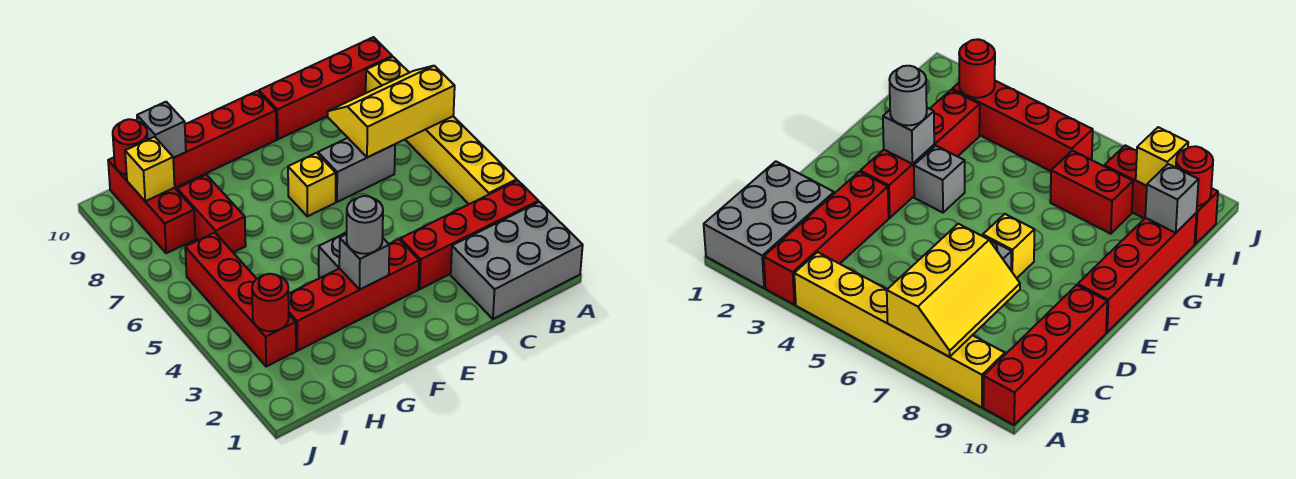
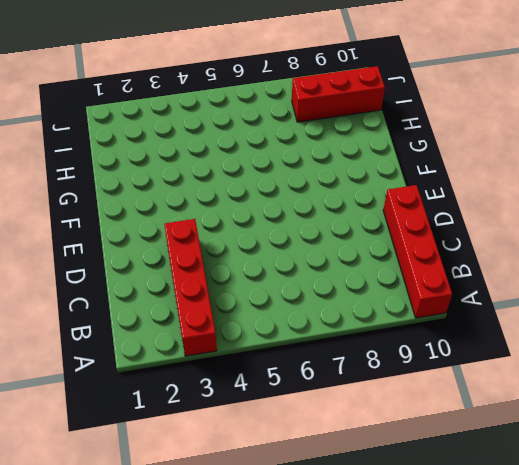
none -> grey 2x3 brick [451,202,583,319]
none -> yellow 1x6 brick [366,57,517,204]
none -> grey 1x2 brick [318,138,395,202]

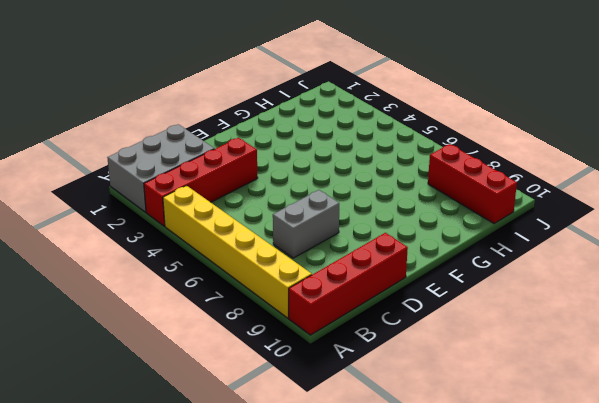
none -> red 1x4 brick [288,239,419,351]
none -> yellow 1x1 brick [288,153,336,216]
none -> red 1x4 brick [173,91,276,188]

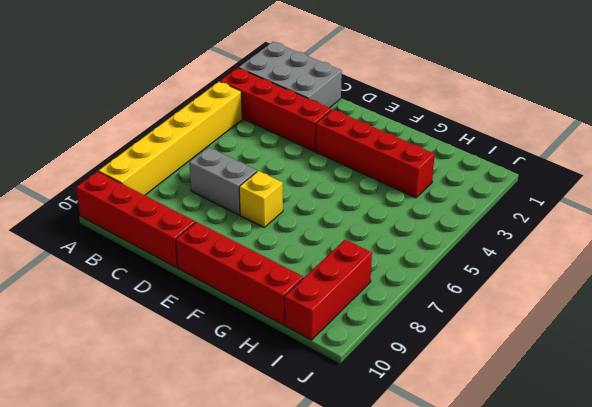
none -> grey 1x1 brick [319,232,347,278]
none -> red 1x2 brick [177,175,246,252]
none -> red 1x4 brick [185,233,296,366]

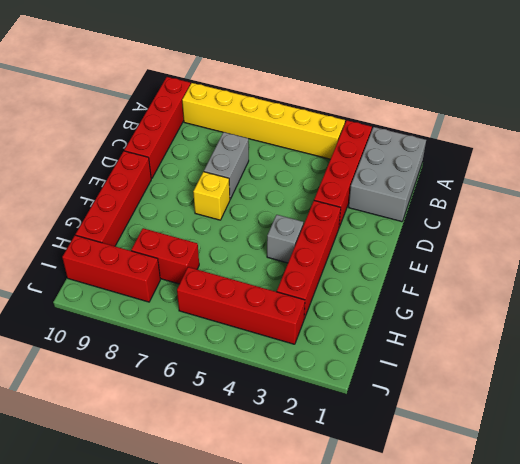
none -> yellow 2x3 slope [328,66,455,157]
none -> grey 1x1 brick [339,234,389,289]
none -> grey 1x1 brick [137,102,186,158]

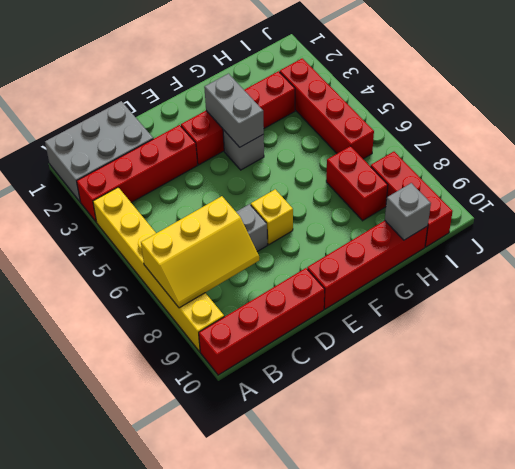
grey 1x2 brick [204,74,264,147] -> grey 1x1 brick [339,234,389,289]
none -> red 1x1 round brick [252,274,289,331]
none -> yellow 1x1 brick [125,137,175,201]
none -> red 1x1 round brick [113,119,148,175]

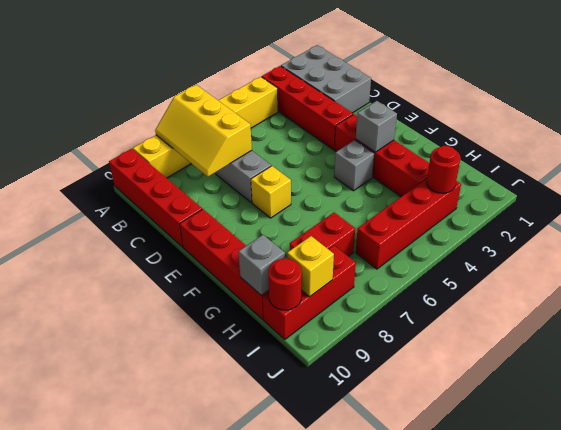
none -> grey 1x1 round brick [347,196,383,254]

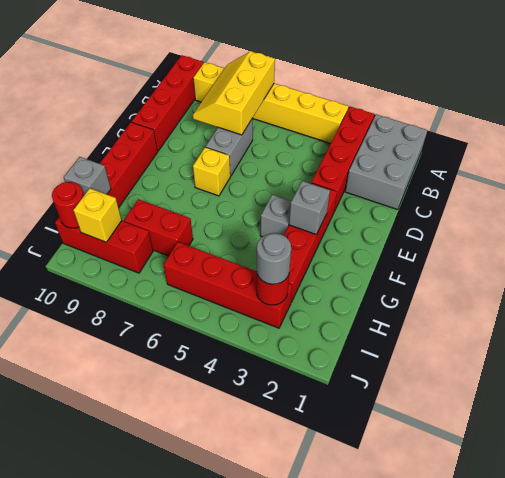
grey 1x1 round brick [257,233,291,284] -> grey 1x1 round brick moved to [347,196,383,254]

